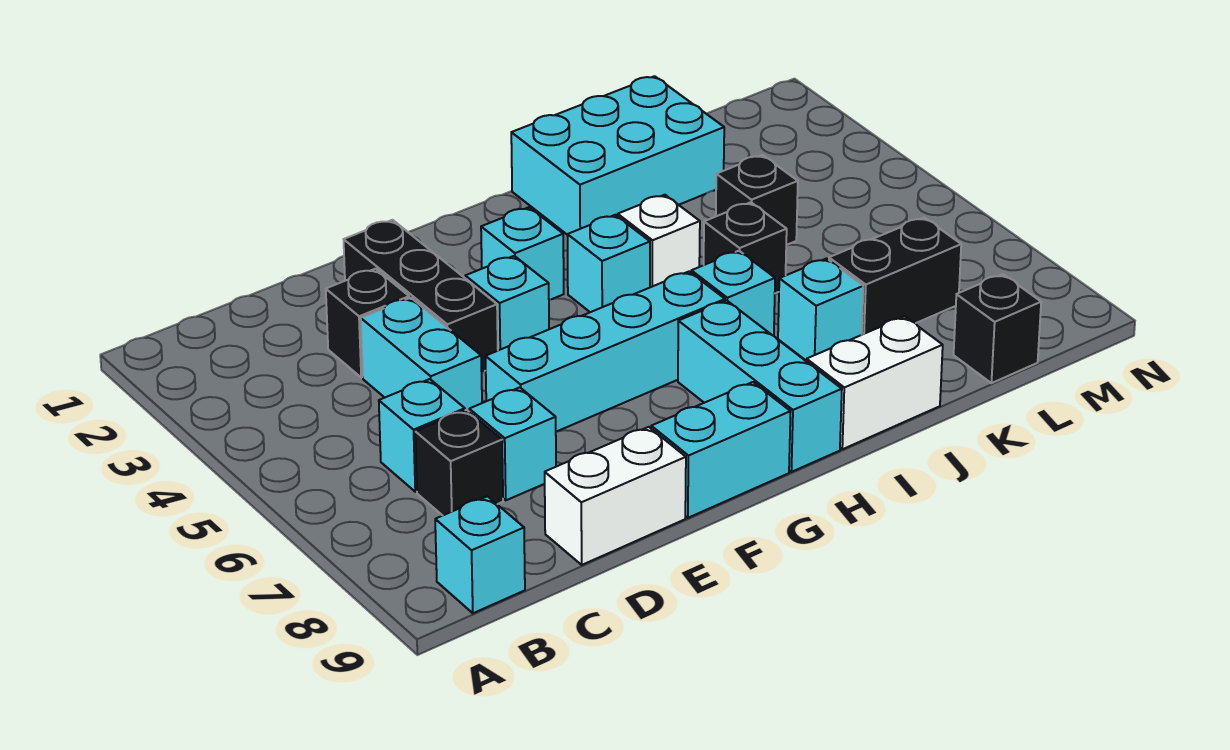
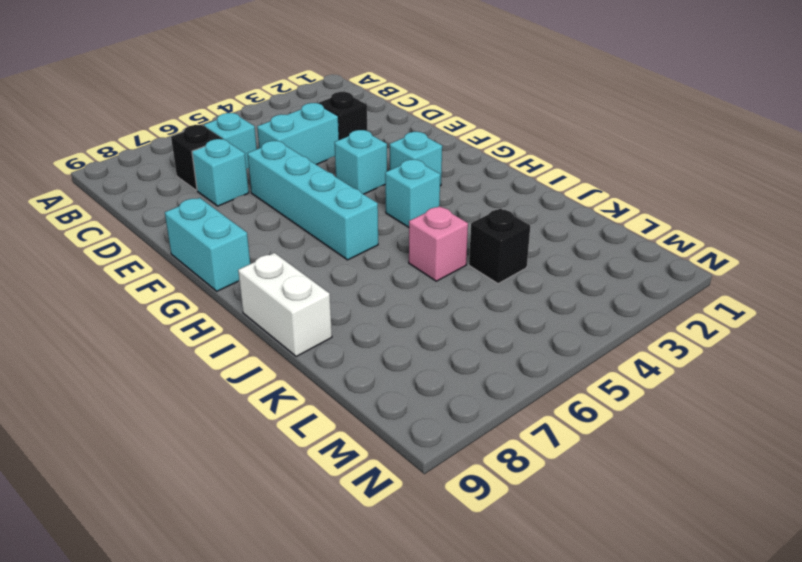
pink 1x1 brick [409,206,468,281] -> black 1x1 brick [704,202,787,293]
none -> cyan 1x1 brick [435,496,525,613]
none -> white 1x2 brick [545,427,686,565]
none -> black 1x3 brick [344,220,498,372]

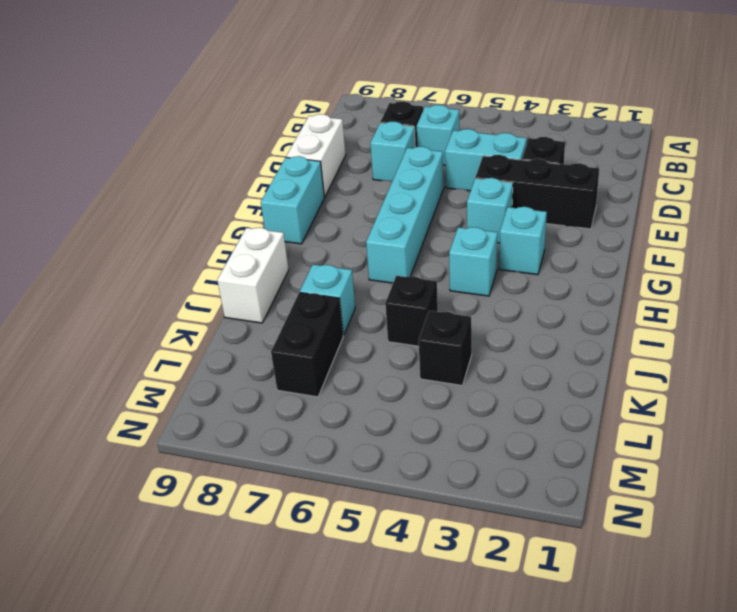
none -> cyan 1x1 brick [435,496,525,613]
none -> cyan 1x3 brick [678,300,842,472]
none -> cyan 2x3 brick [511,76,724,234]

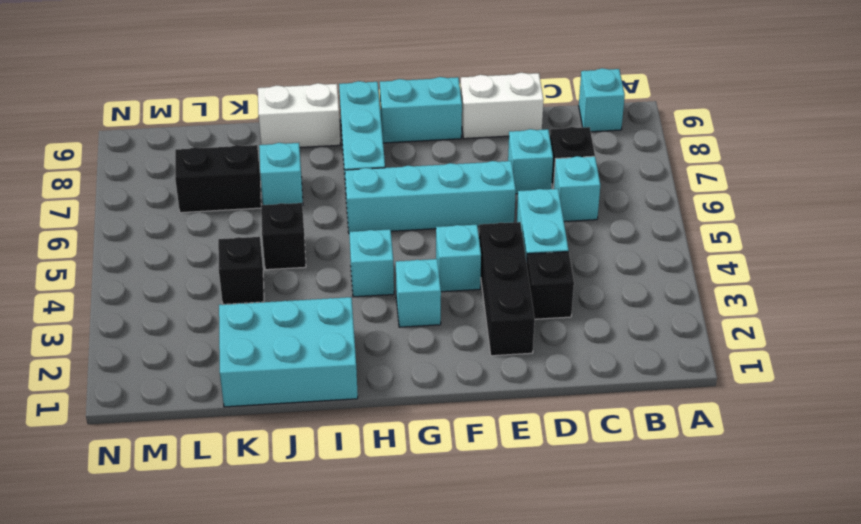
none -> white 1x1 brick [618,195,700,287]
none -> cyan 1x1 brick [691,251,775,336]
none -> black 1x1 brick [954,274,1041,383]

